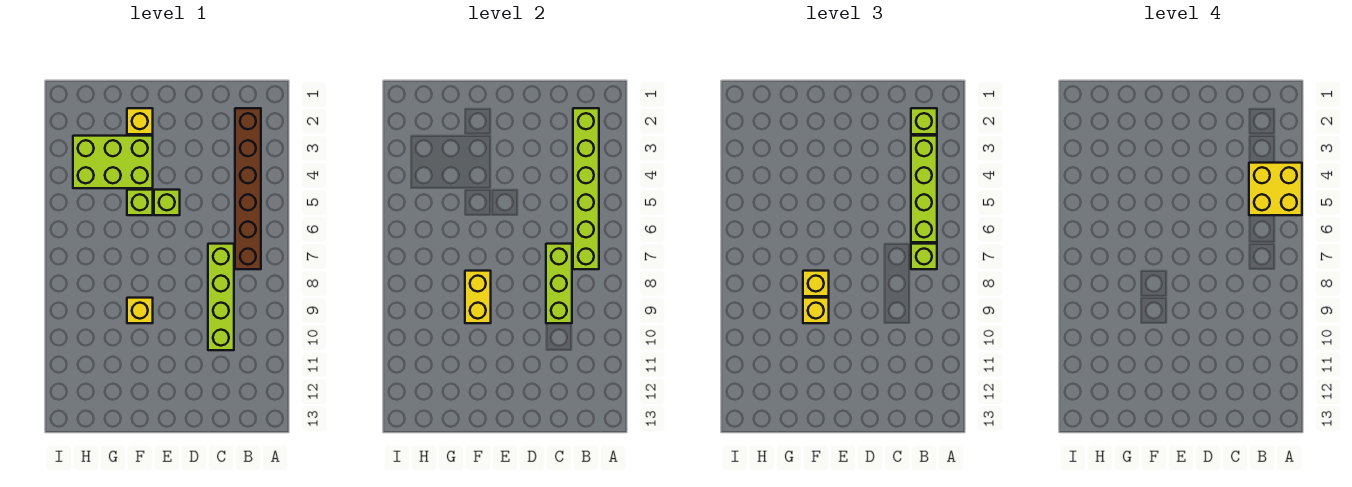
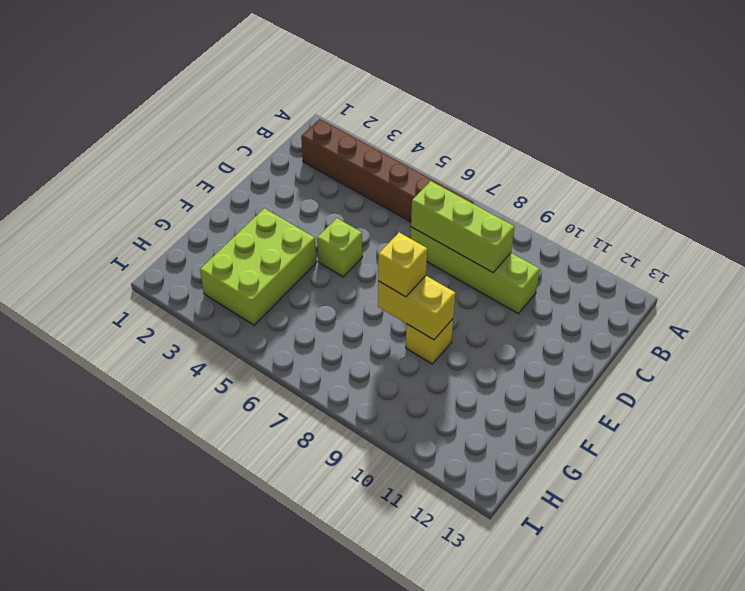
none -> yellow 1x1 brick [127,108,153,134]
none -> lime 1x1 brick [127,190,153,215]
none -> lime 1x6 brick [573,108,599,269]

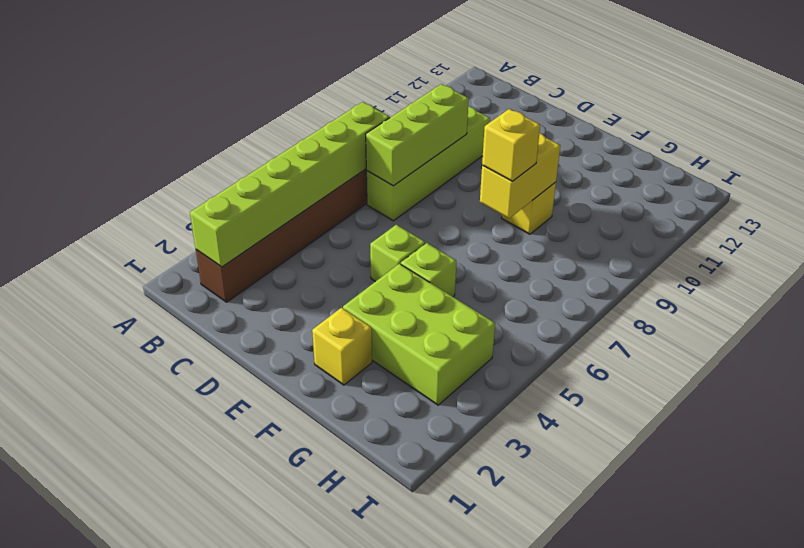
none -> lime 1x1 brick [911,108,937,134]
none -> lime 1x4 brick [911,136,937,242]
none -> lime 1x1 brick [911,244,937,269]

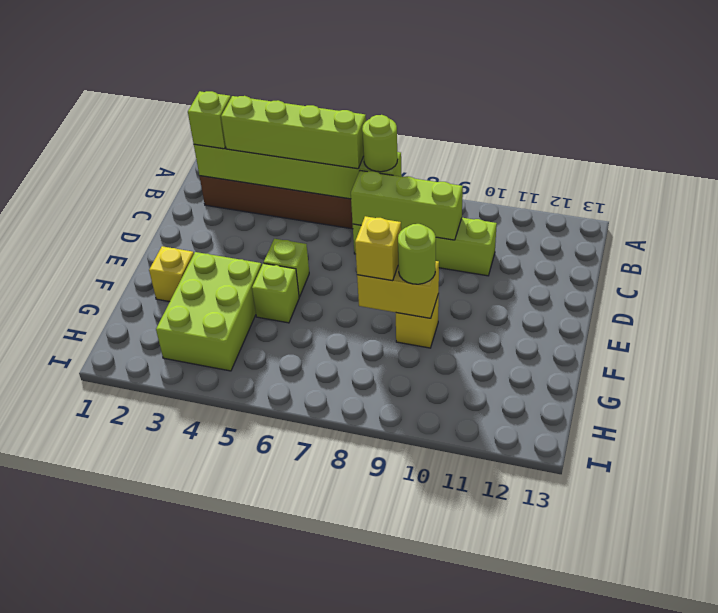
lime 1x1 round brick [362,115,397,172] -> lime 1x1 brick [911,244,937,269]
lime 1x1 round brick [398,224,436,284] -> yellow 1x1 brick [803,298,829,323]
none -> yellow 2x2 brick [1249,163,1302,215]

